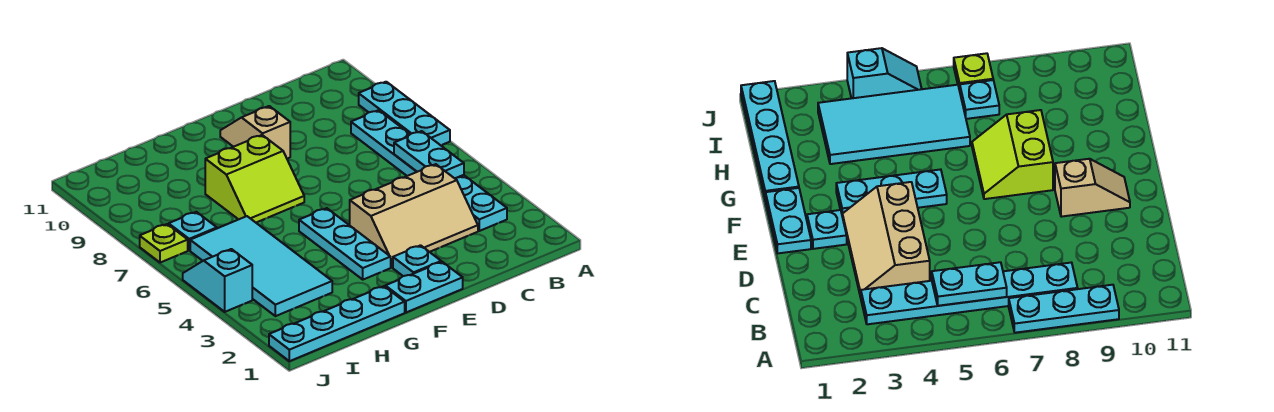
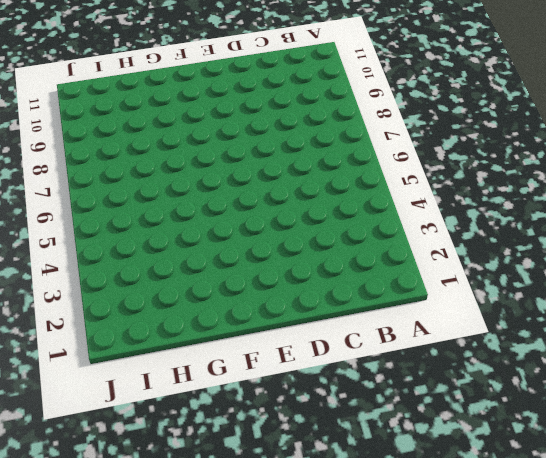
none -> cyan 1x3 plate [359,82,450,145]
none -> cyan 1x6 plate [351,110,507,231]
none -> tan 2x3 slope [350,164,478,267]

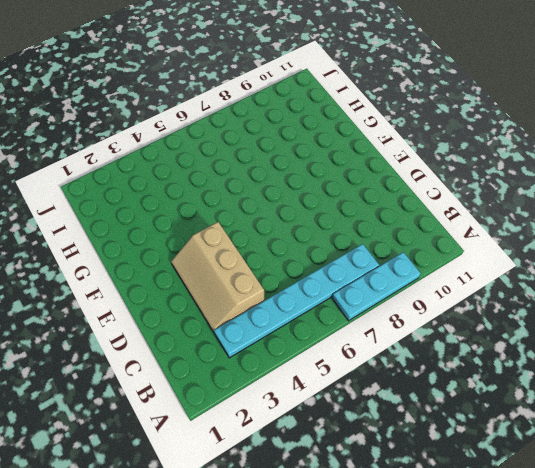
none -> cyan 1x2 plate [385,262,463,312]
none -> cyan 1x1 plate [393,245,441,276]
none -> tan 1x2 slope [220,106,290,159]

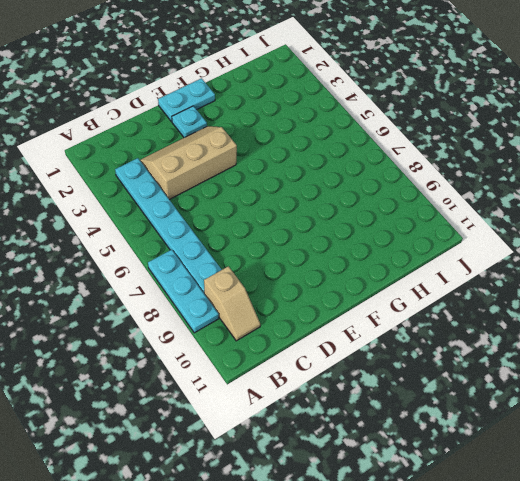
tan 1x2 slope [204,266,260,341] -> tan 1x2 slope moved to [220,106,290,159]
none -> cyan 1x3 plate [299,208,391,280]
none -> lime 2x2 slope [205,135,304,222]
none -> cyan 1x4 plate [269,286,405,361]

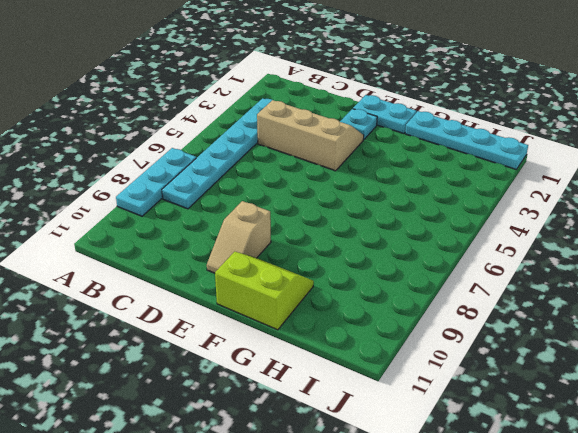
lime 2x2 slope [215,252,314,330] -> lime 2x2 slope moved to [205,135,304,222]
none -> cyan 1x3 plate [299,208,391,280]
none -> cyan 2x4 tile [190,216,332,316]
none -> cyan 1x1 plate [169,212,217,250]

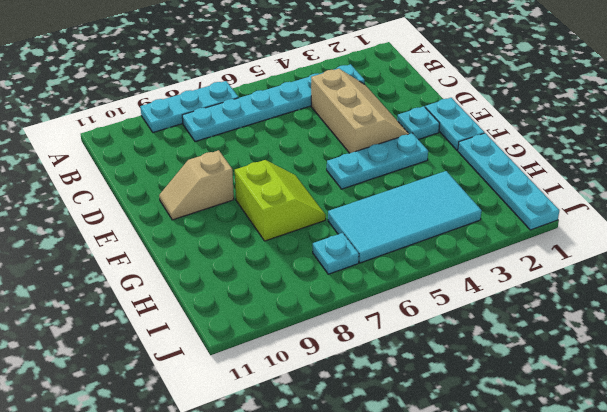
none -> cyan 1x2 slope [183,249,252,312]
none -> lime 1x1 plate [140,224,188,263]
none -> cyan 1x2 plate [394,131,464,178]

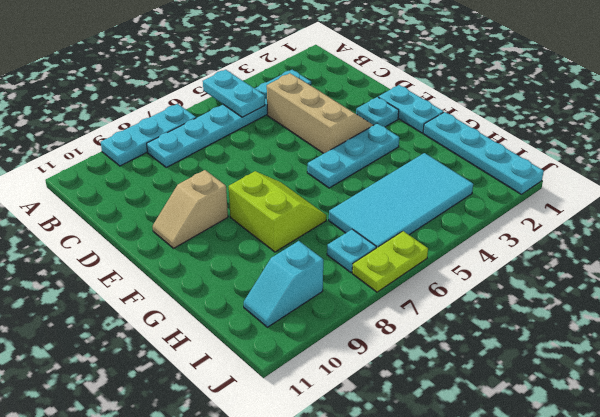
cyan 1x2 plate [203,70,265,117] -> cyan 1x2 plate turned to [394,131,464,178]
cyan 1x2 slope [244,241,323,327] -> cyan 1x2 slope moved to [183,249,252,312]
lime 1x2 plate [352,231,428,292] -> lime 1x1 plate [140,224,188,263]

